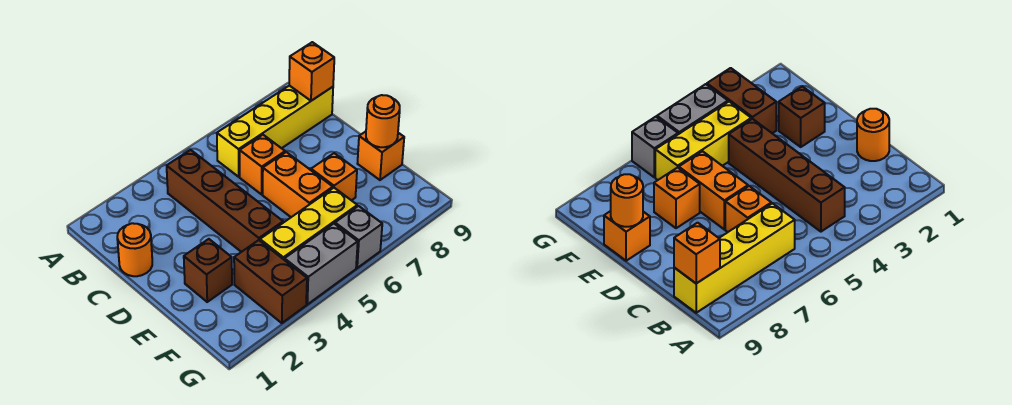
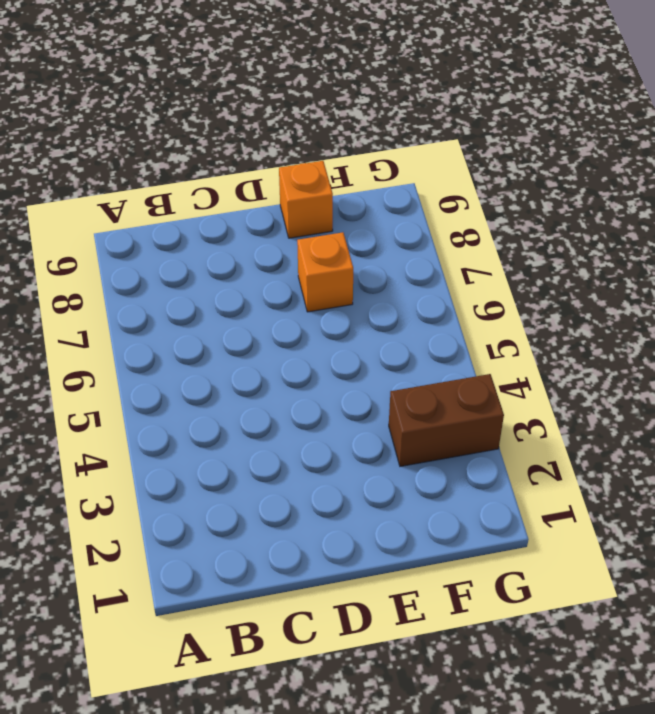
none -> brown 1x4 brick [167,150,283,252]
none -> yellow 1x4 brick [217,86,333,177]
none -> orange 1x1 round brick [117,223,152,276]

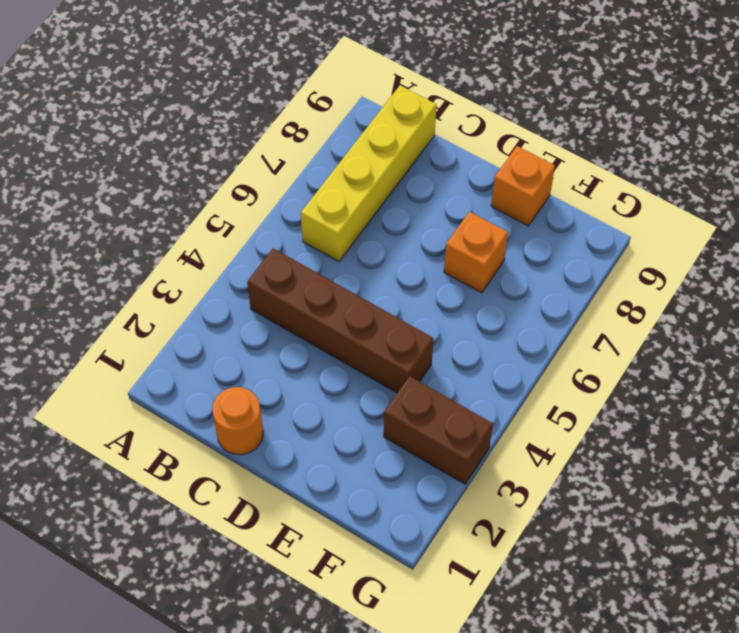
none -> orange 1x1 brick [240,135,285,194]
none -> orange 1x2 brick [263,152,333,217]
none -> brown 1x1 brick [184,239,232,302]

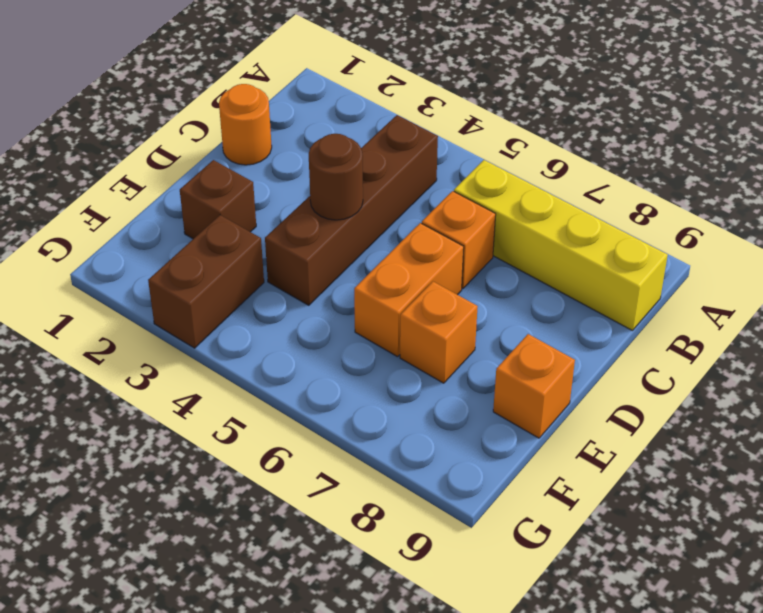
brown 1x1 round brick [309,134,363,220] -> none
none -> yellow 1x3 brick [260,188,357,260]
none -> grey 1x2 brick [285,224,358,304]
none -> grey 1x1 brick [335,206,382,268]

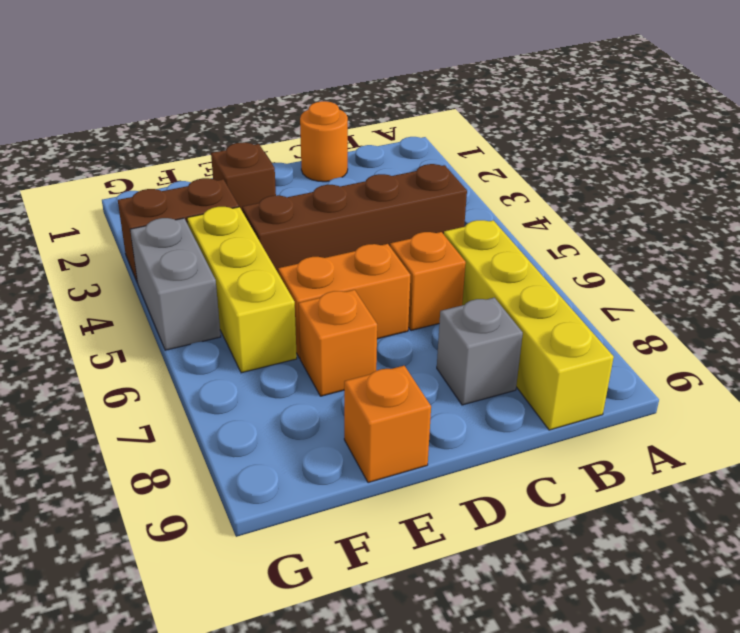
grey 1x1 brick [437,298,523,405] -> grey 1x1 brick moved to [335,206,382,268]
none -> orange 1x1 brick [289,42,334,101]
none -> orange 1x1 round brick [366,95,400,147]

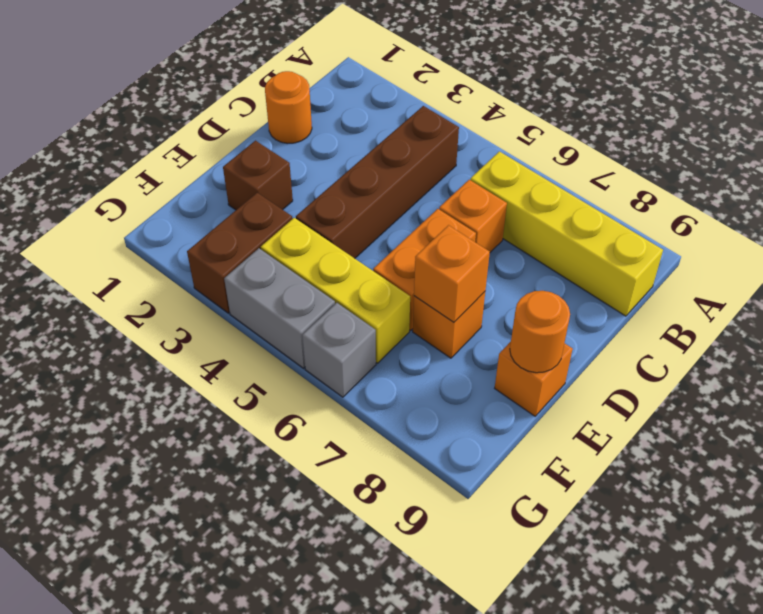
orange 1x1 brick [414,225,490,322] -> orange 1x1 brick moved to [289,42,334,101]

